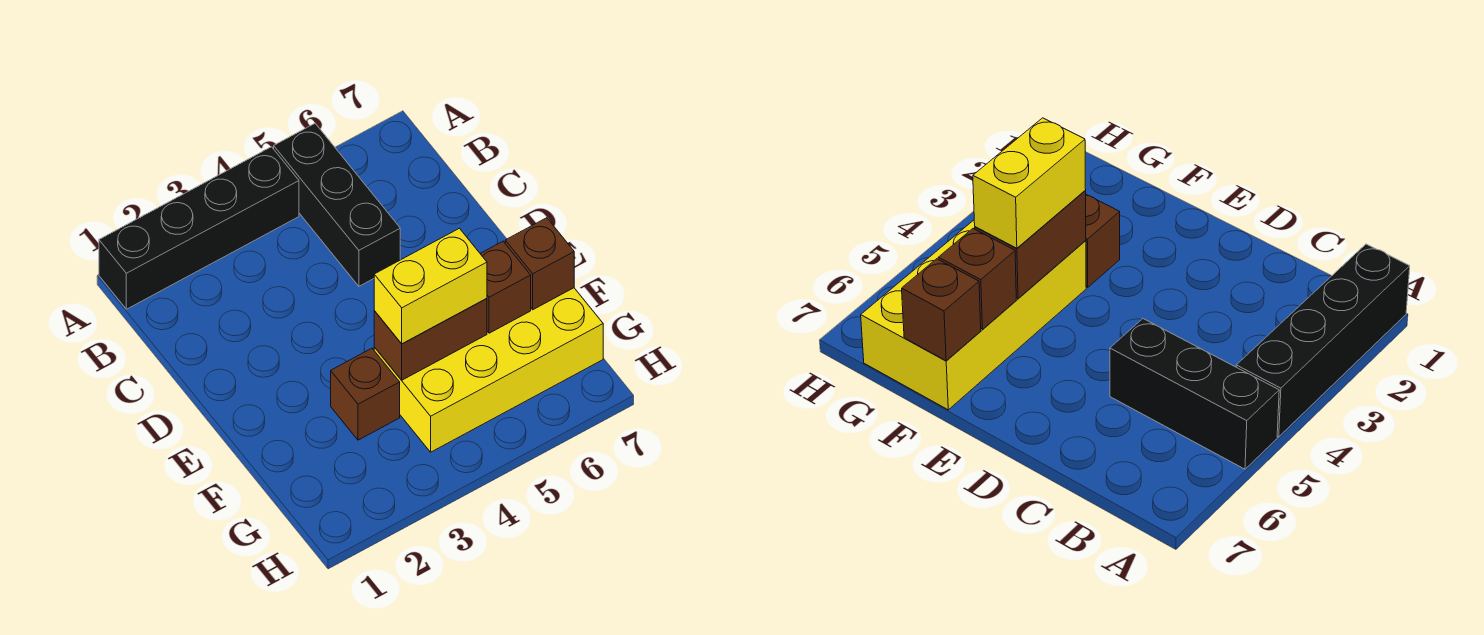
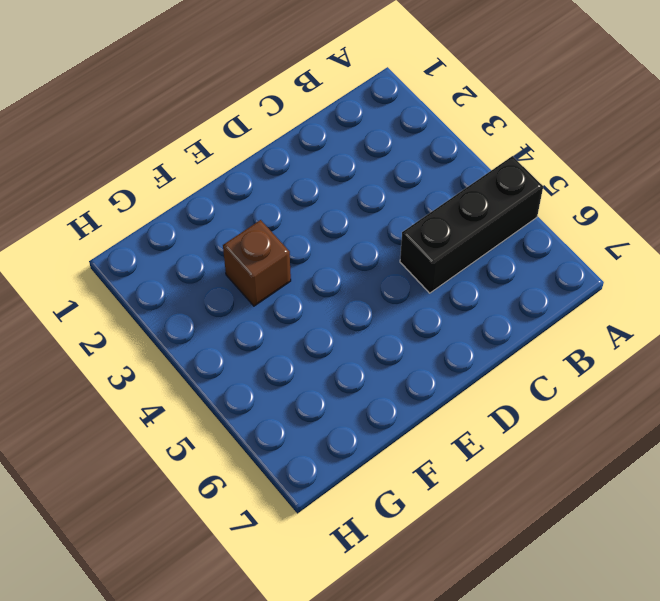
none -> black 1x4 brick [99,147,299,309]
none -> yellow 2x4 brick [374,288,603,452]

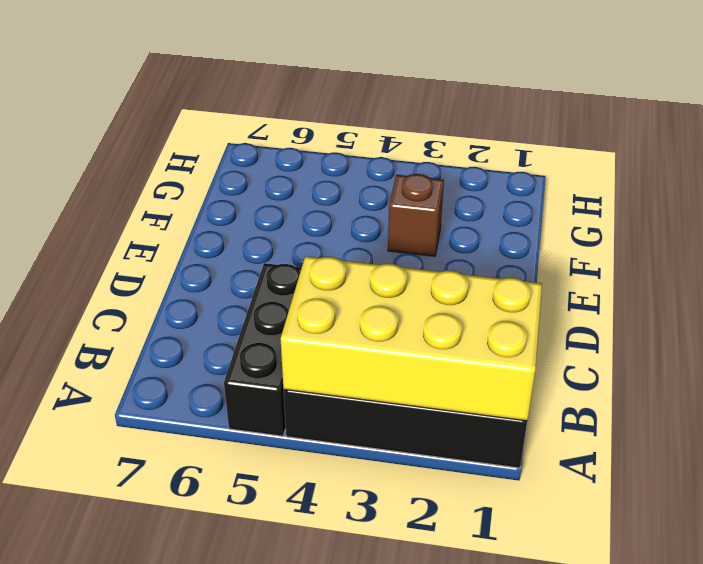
yellow 2x4 brick [281,256,542,421] -> yellow 2x4 brick moved to [374,288,603,452]
none -> brown 1x2 brick [374,299,487,380]
none -> brown 1x1 brick [480,242,531,333]

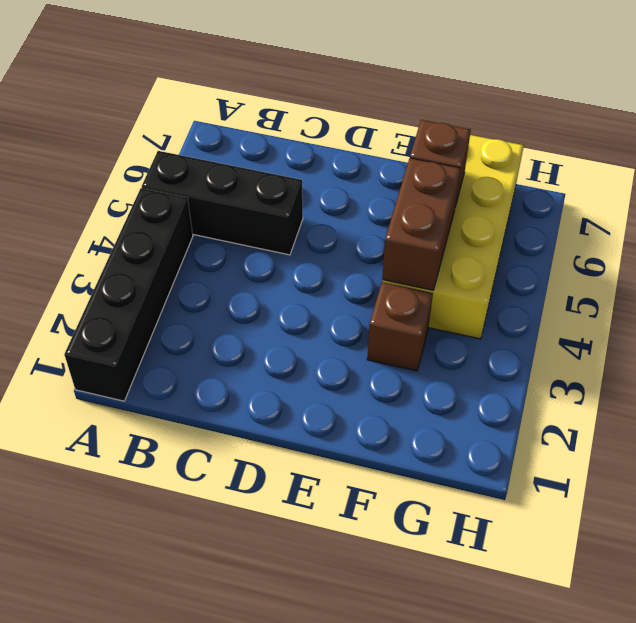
none -> brown 1x1 brick [505,218,574,310]
none -> yellow 1x2 brick [374,228,487,344]

